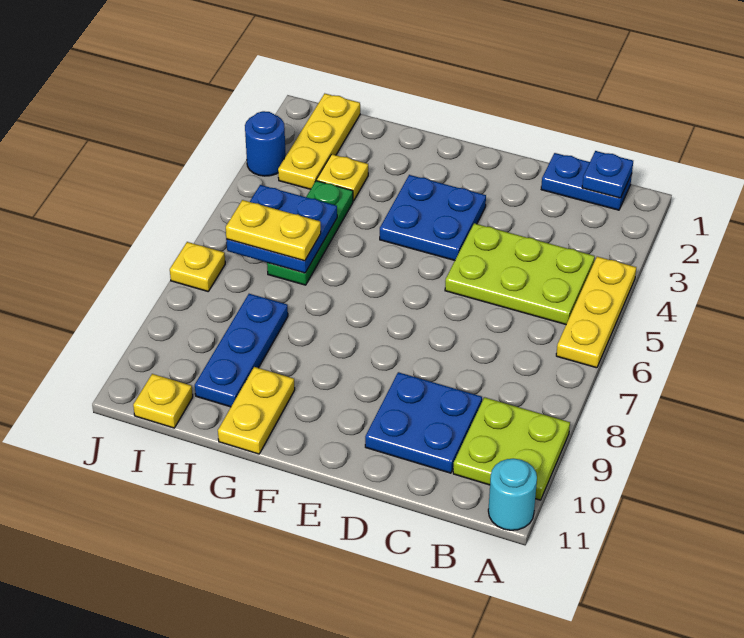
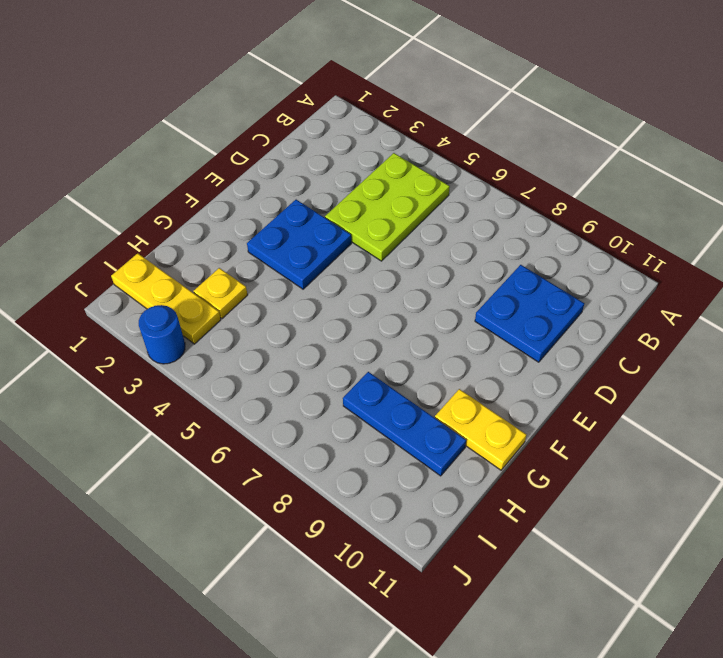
none -> yellow 1x3 plate [556,257,636,368]
none -> lime 2x2 plate [453,397,570,500]
none -> cyan 1x1 round brick [488,459,537,530]

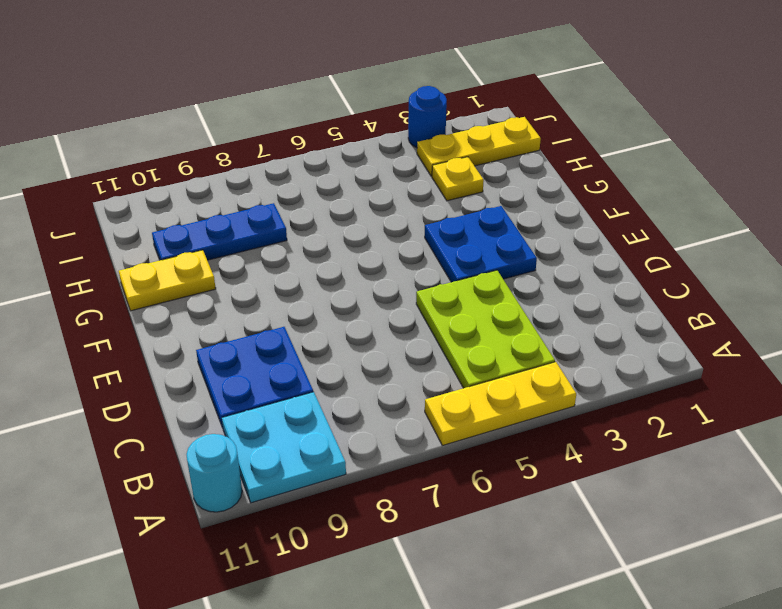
cyan 2x2 plate [222,392,346,503] -> lime 2x2 plate [453,397,570,500]
none -> blue 1x2 plate [541,153,632,210]
none -> green 1x3 plate [267,181,353,285]
none -> yellow 1x1 plate [133,374,193,428]

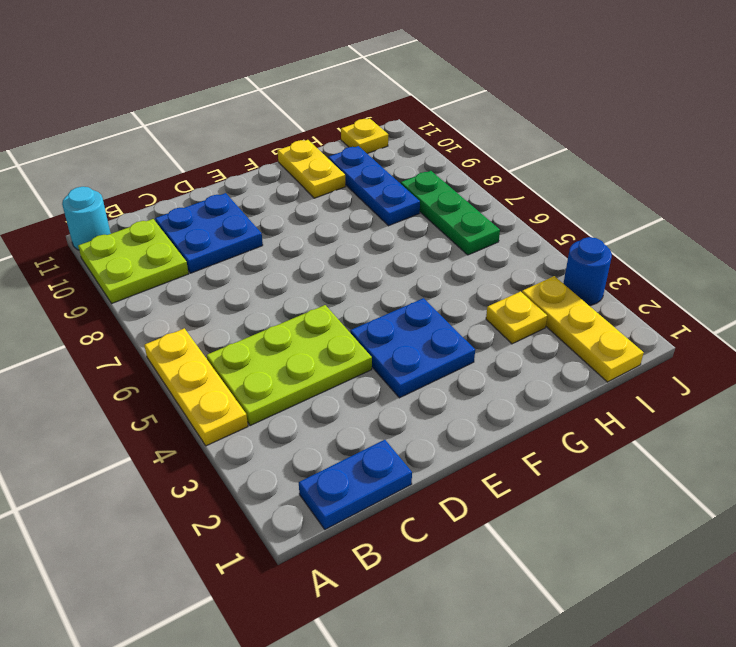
green 1x3 plate [401,171,500,255] -> green 1x3 plate moved to [267,181,353,285]
none -> yellow 1x1 plate [170,242,225,291]
none -> blue 1x1 plate [582,151,633,198]
none -> blue 2x2 plate [226,185,337,273]

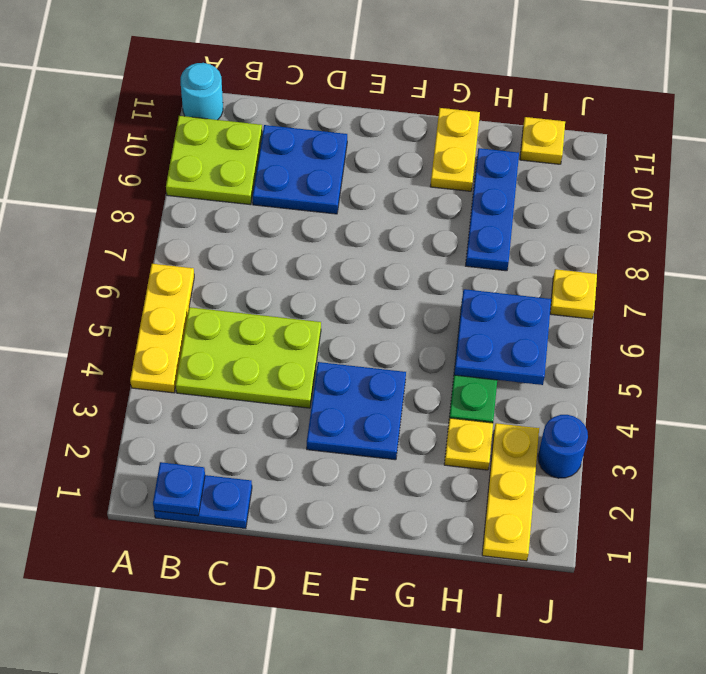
none -> yellow 1x2 plate [226,200,321,261]

